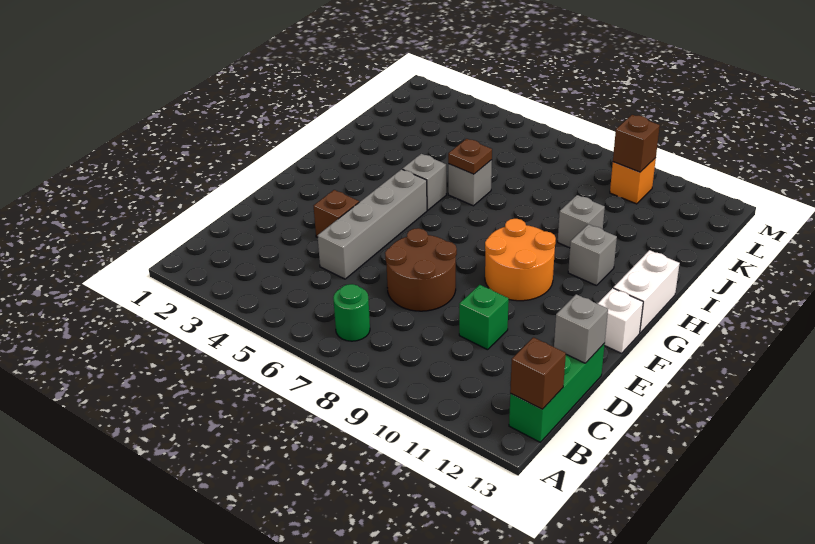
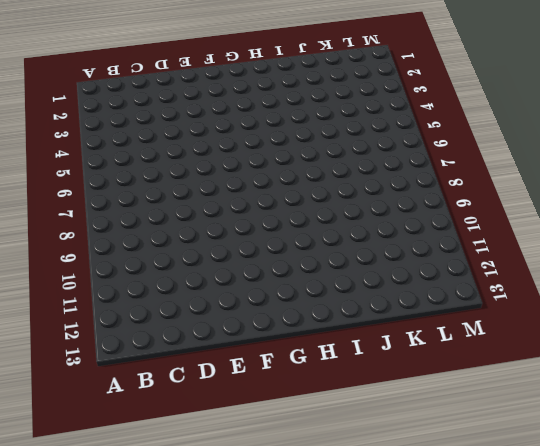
none -> green 1x1 round brick [333,284,370,341]
none -> green 1x3 brick [509,343,605,442]
none -> grey 1x4 brick [318,169,427,279]

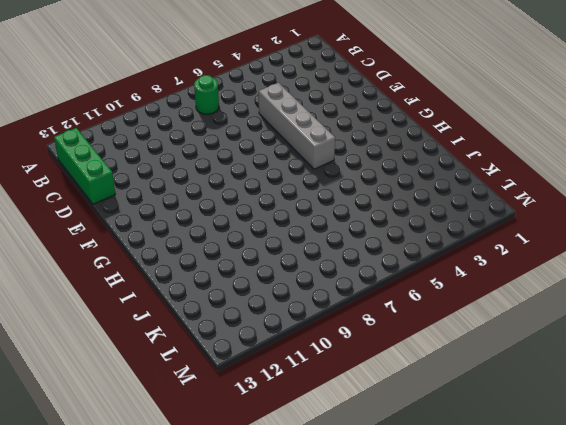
none -> brown 2x2 round brick [385,228,457,311]
none -> green 1x1 brick [459,285,509,350]
none -> brown 1x1 brick [314,190,359,238]

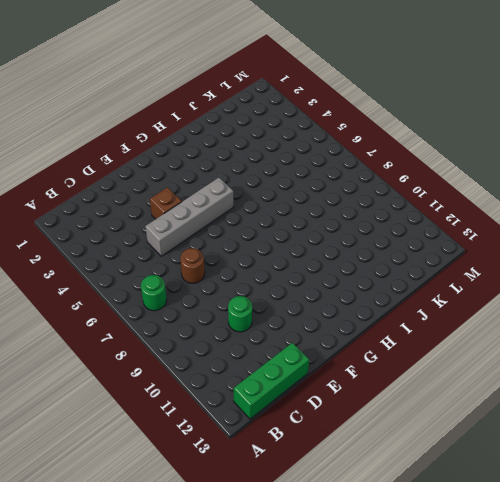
brown 1x1 round brick [180,248,205,283] -> brown 2x2 round brick [385,228,457,311]
green 1x1 round brick [228,296,252,332] -> green 1x1 brick [459,285,509,350]
none -> orange 2x2 round brick [485,219,556,301]
none -> white 1x1 brick [598,288,643,353]
none -> white 1x2 brick [614,250,680,333]

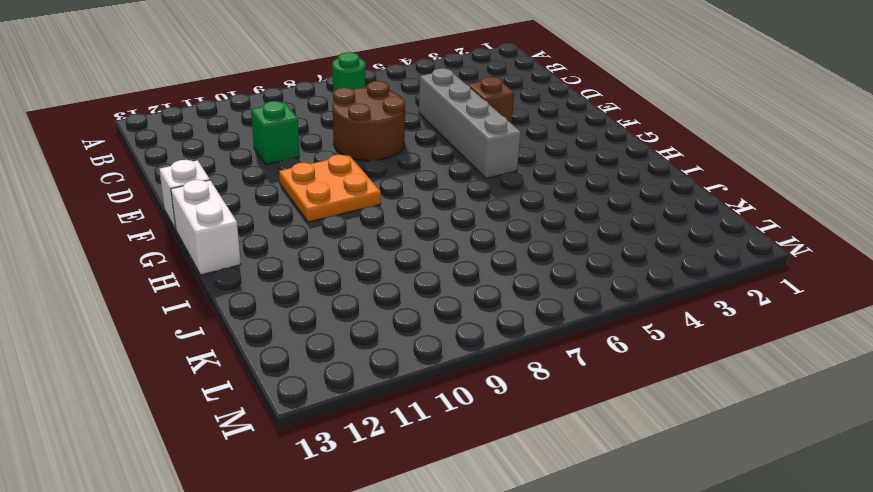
orange 2x2 plate [279,155,381,222] -> orange 2x2 round brick [485,219,556,301]
none -> green 1x3 brick [509,343,605,442]
none -> grey 1x1 brick [402,154,446,210]
none -> grey 1x1 brick [568,224,617,286]

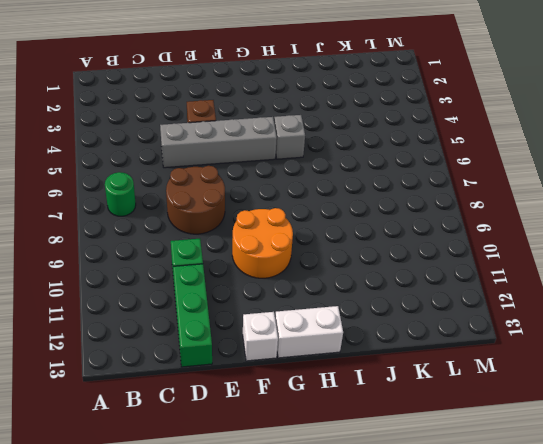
green 1x3 brick [173,264,212,367] -> green 1x3 brick turned to [509,343,605,442]
none -> grey 1x1 brick [568,224,617,286]
none -> grey 1x1 brick [448,160,492,206]
none -> grey 1x1 brick [558,195,605,248]

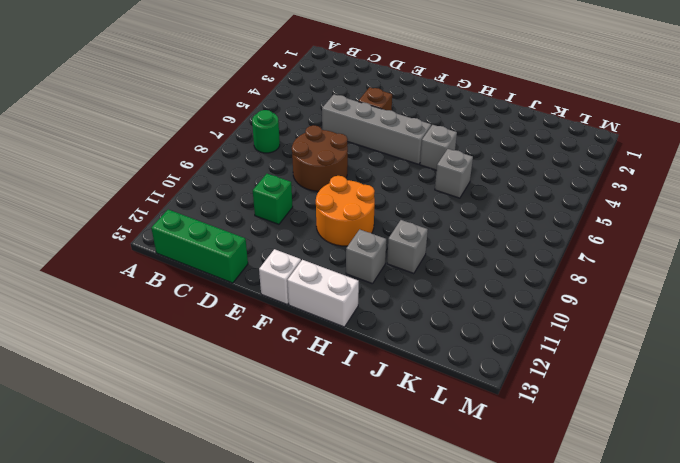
none -> orange 1x1 brick [610,158,656,204]
none -> brown 1x1 brick [510,337,566,409]
none -> grey 1x1 brick [554,294,608,363]

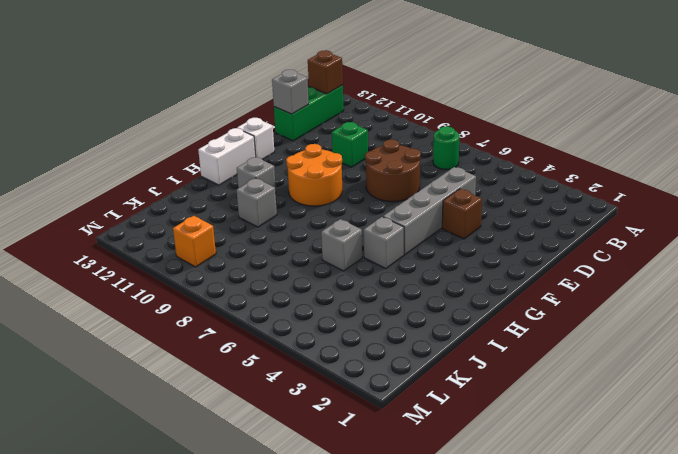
none -> brown 1x1 plate [448,139,492,174]
none -> brown 1x1 brick [613,115,660,172]

